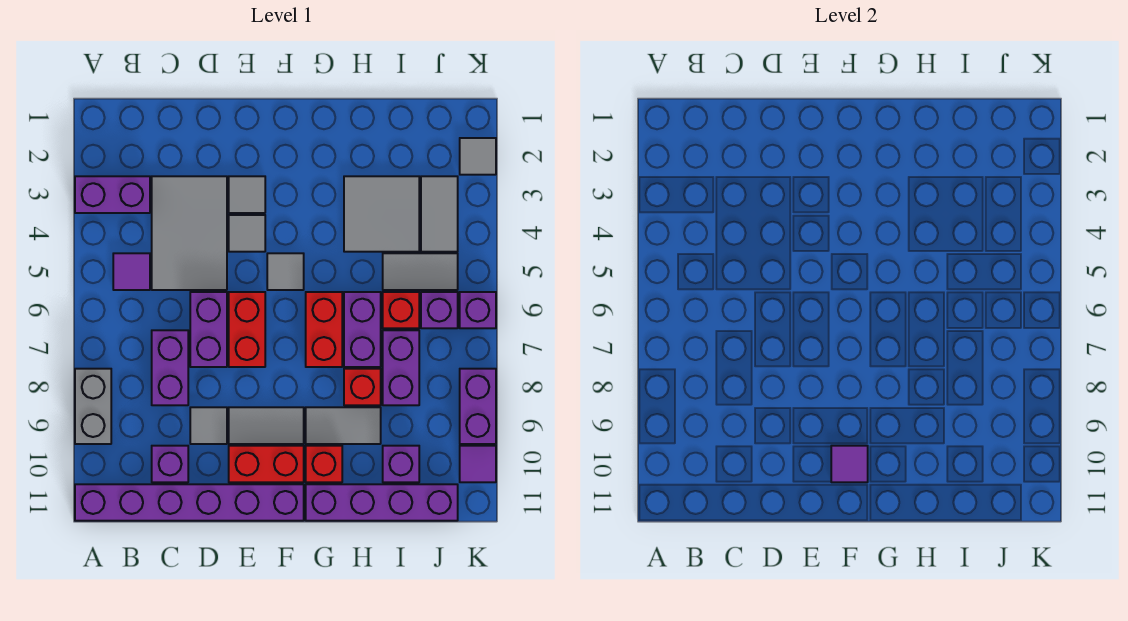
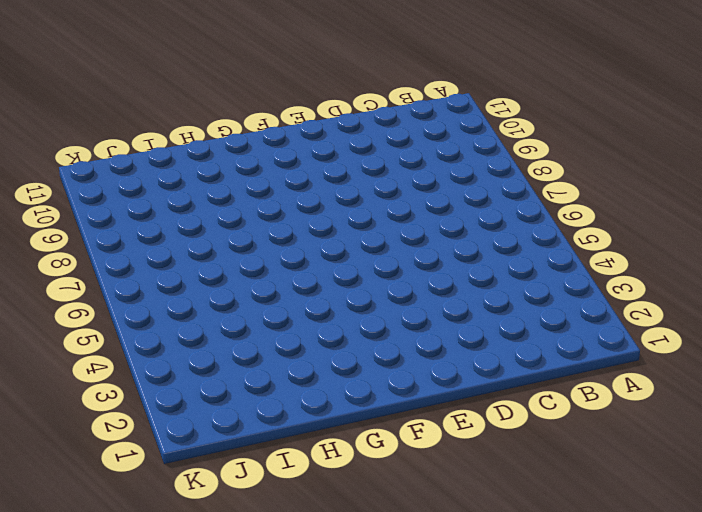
none -> purple 1x2 brick [75,176,150,213]
none -> grey 1x2 brick [75,369,111,444]
none -> purple 1x6 brick [75,484,304,521]
none -> purple 1x1 tile [113,253,150,290]

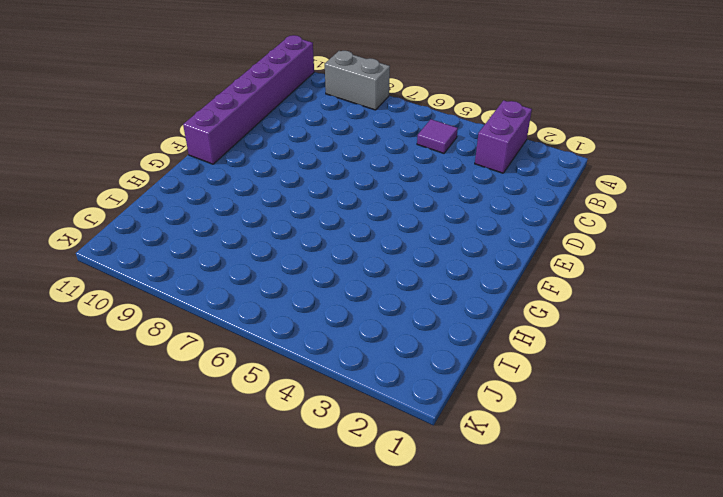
none -> grey 2x3 tile [152,176,227,290]
none -> purple 1x2 brick [152,330,188,405]
none -> purple 1x1 brick [152,446,188,482]
none -> purple 1x2 brick [190,292,227,367]

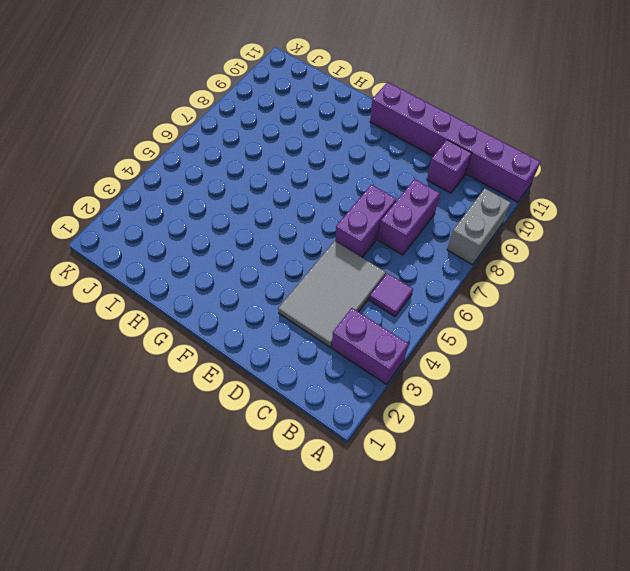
none -> grey 1x1 tile [190,407,227,444]
none -> grey 1x1 tile [229,176,265,213]
none -> grey 1x1 tile [229,215,265,252]
none -> red 1x2 brick [229,292,265,367]

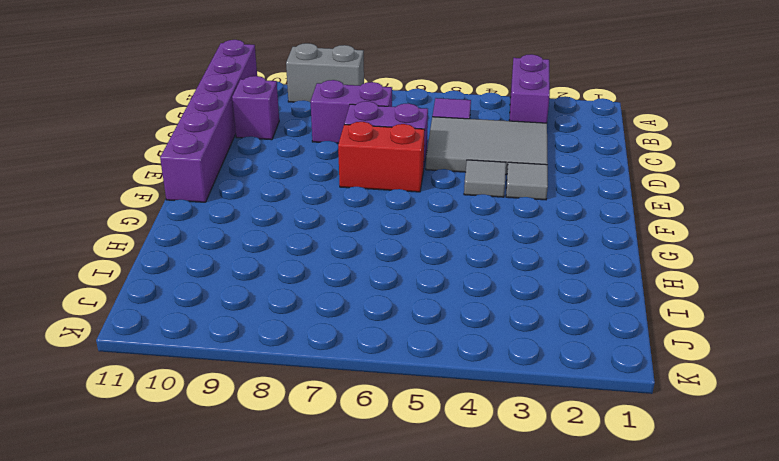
none -> grey 1x1 tile [190,407,227,444]
none -> grey 1x2 tile [229,407,304,444]
none -> red 1x2 brick [229,446,304,482]
none -> grey 1x1 tile [267,253,304,290]

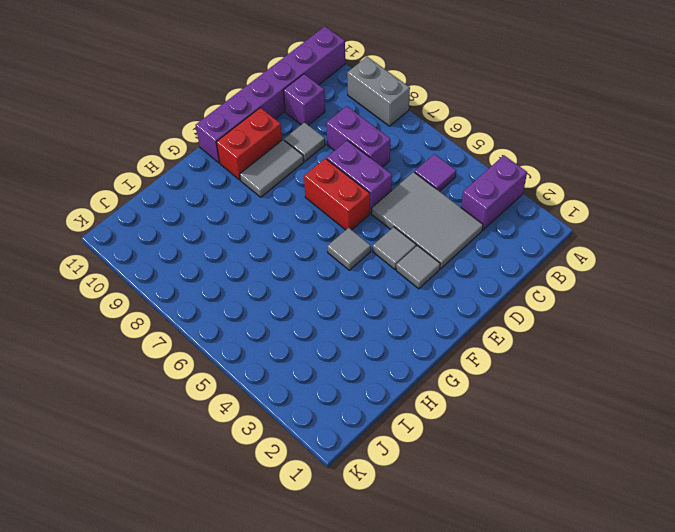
none -> red 1x2 brick [306,292,342,367]
none -> grey 1x2 tile [306,407,381,444]
none -> red 1x1 brick [306,446,342,482]
none -> purple 1x4 brick [306,484,458,521]

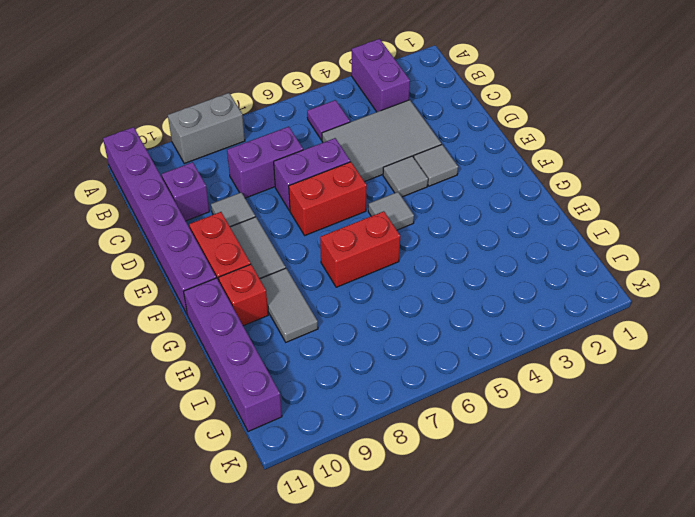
none -> grey 2x2 tile [344,176,419,252]
none -> purple 1x2 brick [344,292,381,367]
none -> red 1x1 brick [344,369,381,405]
none -> grey 1x2 tile [383,253,458,290]

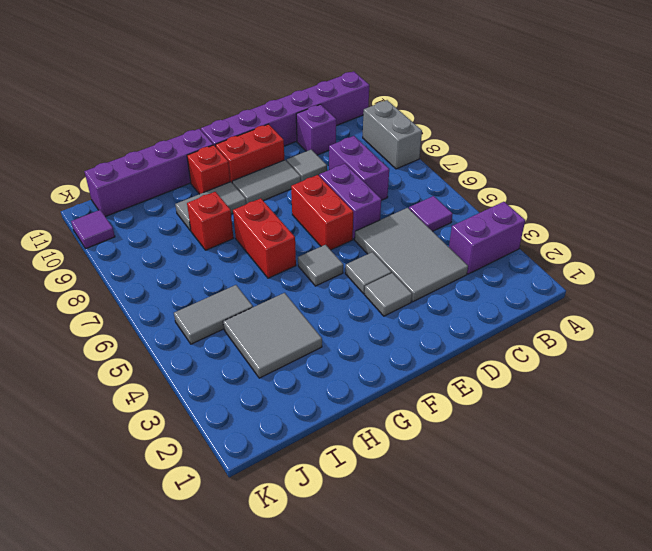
none -> purple 1x2 brick [344,292,381,367]
none -> red 1x1 brick [383,292,419,328]
none -> purple 1x2 brick [383,330,419,405]
none -> purple 1x1 brick [383,446,419,482]

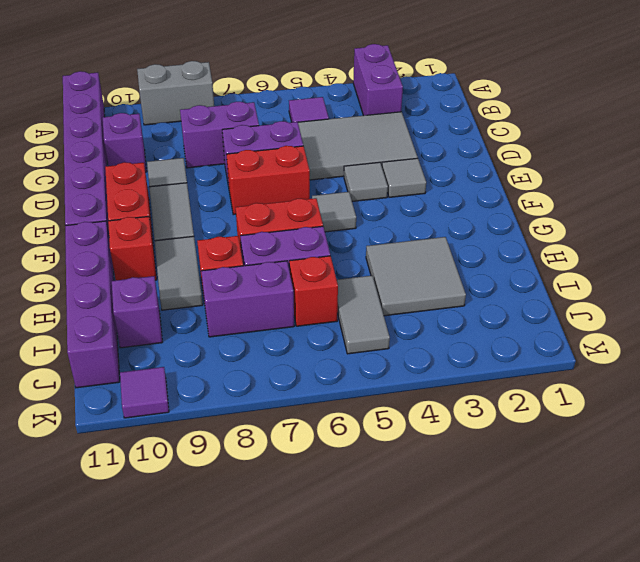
none -> grey 1x2 tile [421,176,458,252]
none -> purple 1x1 brick [421,292,458,328]
none -> grey 1x1 tile [460,138,496,175]
none -> purple 1x1 brick [460,292,496,328]

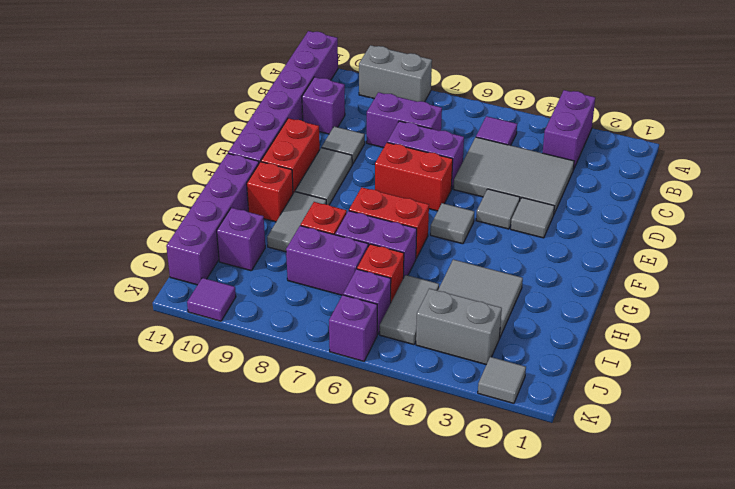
grey 1x2 brick [416,288,502,365] -> grey 1x2 tile [421,176,458,252]
none -> purple 1x2 brick [460,369,496,444]
none -> purple 1x1 tile [831,446,868,482]

